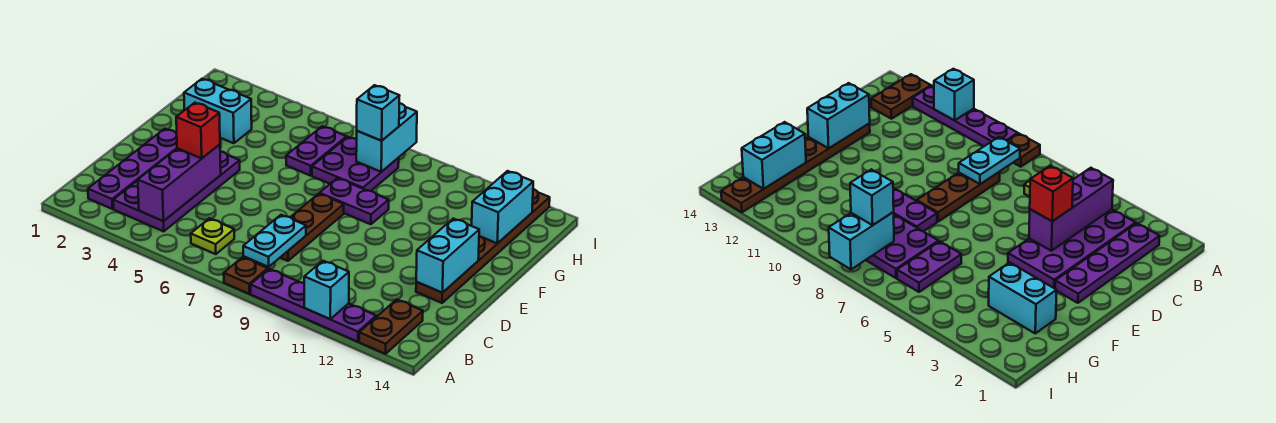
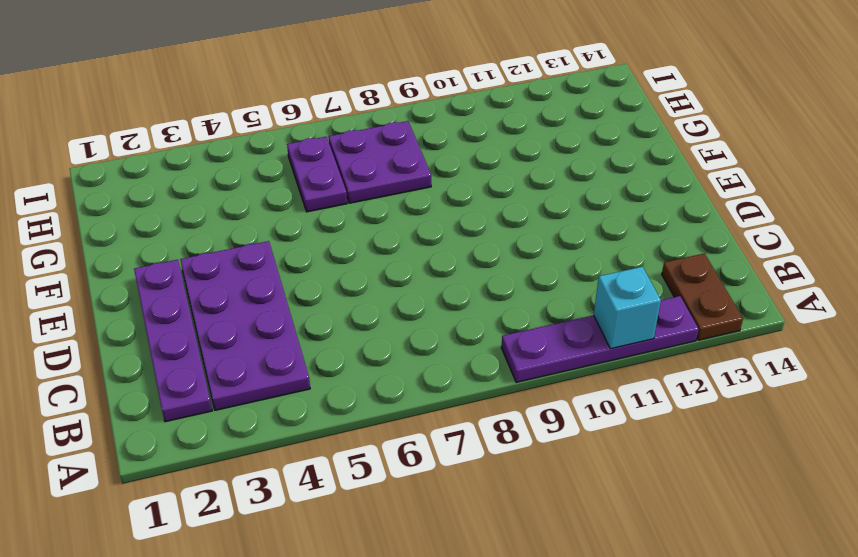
none -> brown 1x1 plate [224,257,268,294]
none -> lime 1x1 plate [191,218,234,254]
none -> brown 1x3 plate [280,194,344,261]

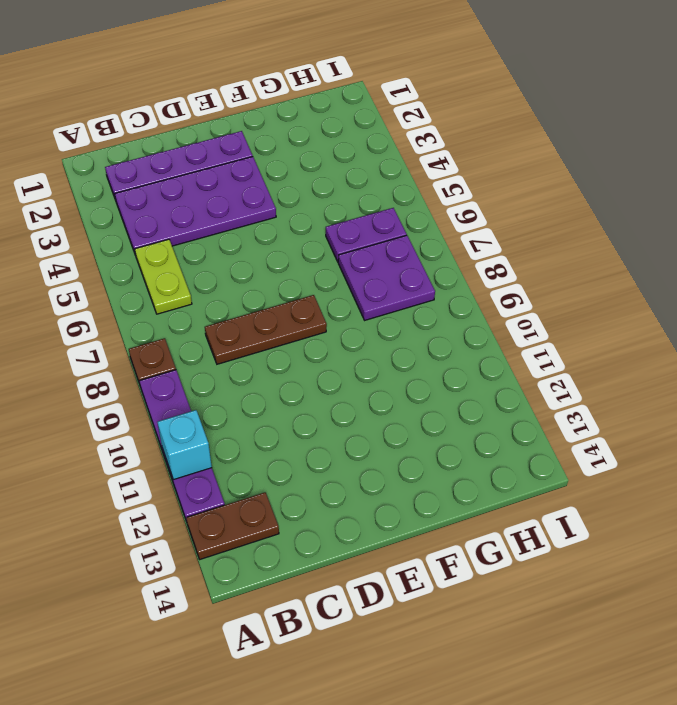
lime 1x2 plate [135,239,192,314] -> lime 1x1 plate [191,218,234,254]
none -> brown 1x6 plate [416,189,550,303]
none -> purple 1x2 plate [320,178,389,224]
none -> cyan 1x2 brick [184,79,252,143]

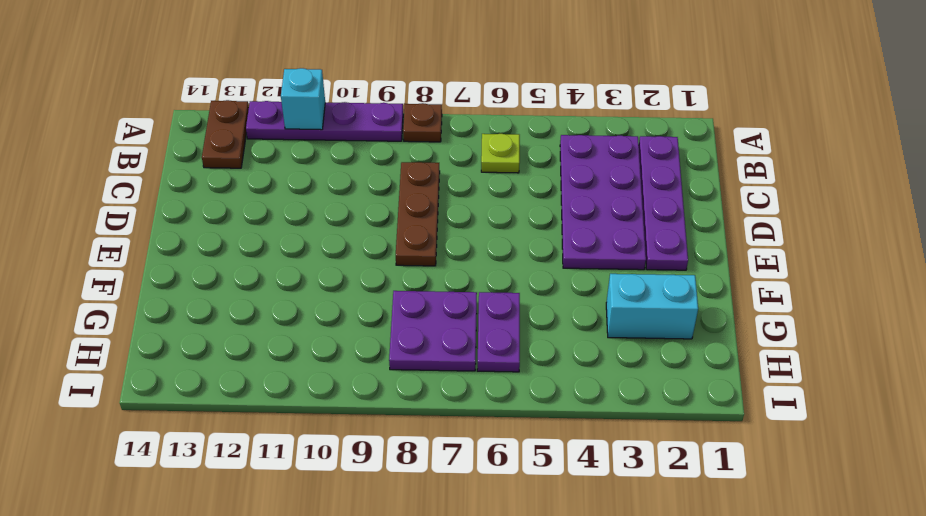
none -> brown 1x6 plate [416,189,550,303]
none -> purple 1x2 plate [320,178,389,224]
none -> purple 1x3 brick [138,144,221,221]

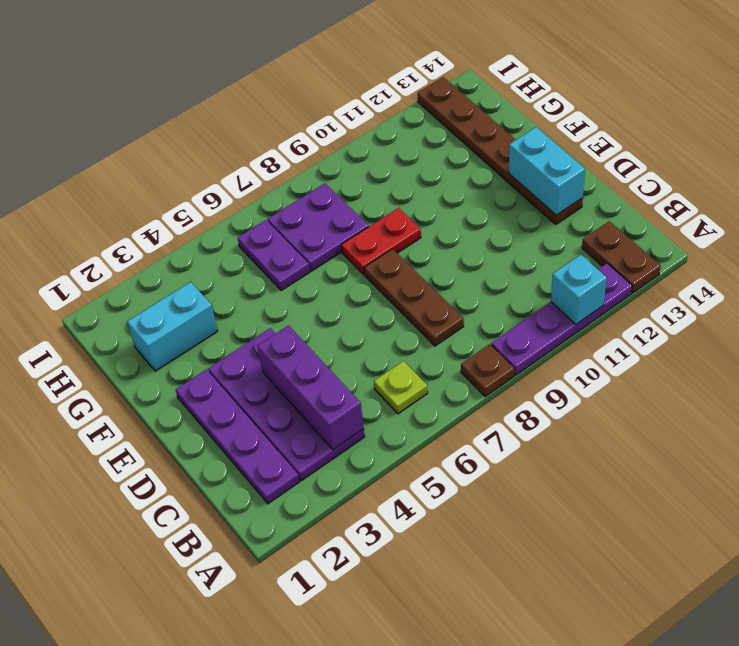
red 1x2 plate [341,208,421,275] -> purple 1x2 plate [320,178,389,224]
none -> cyan 1x2 plate [243,215,306,267]
none -> cyan 1x2 brick [472,171,533,244]
none -> cyan 1x2 brick [356,103,417,172]

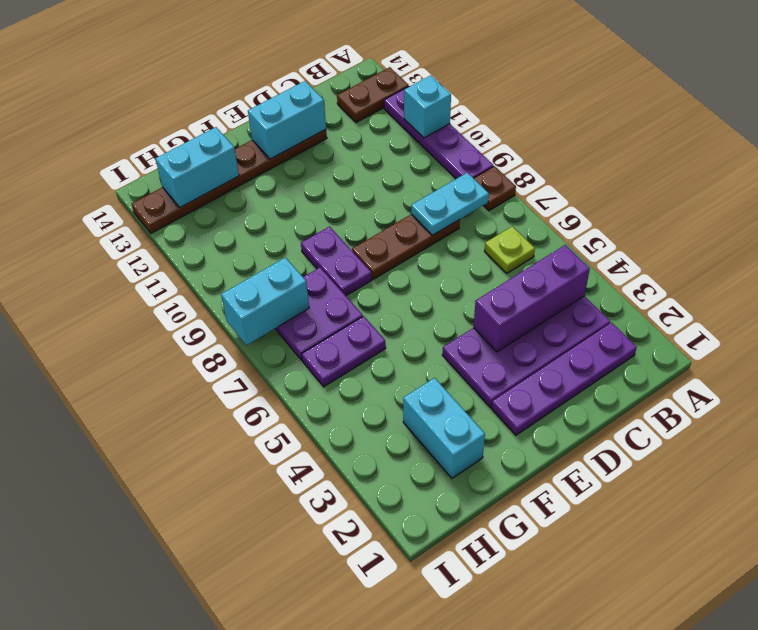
none -> red 1x1 brick [176,103,220,158]
none -> cyan 1x1 brick [357,85,400,141]

